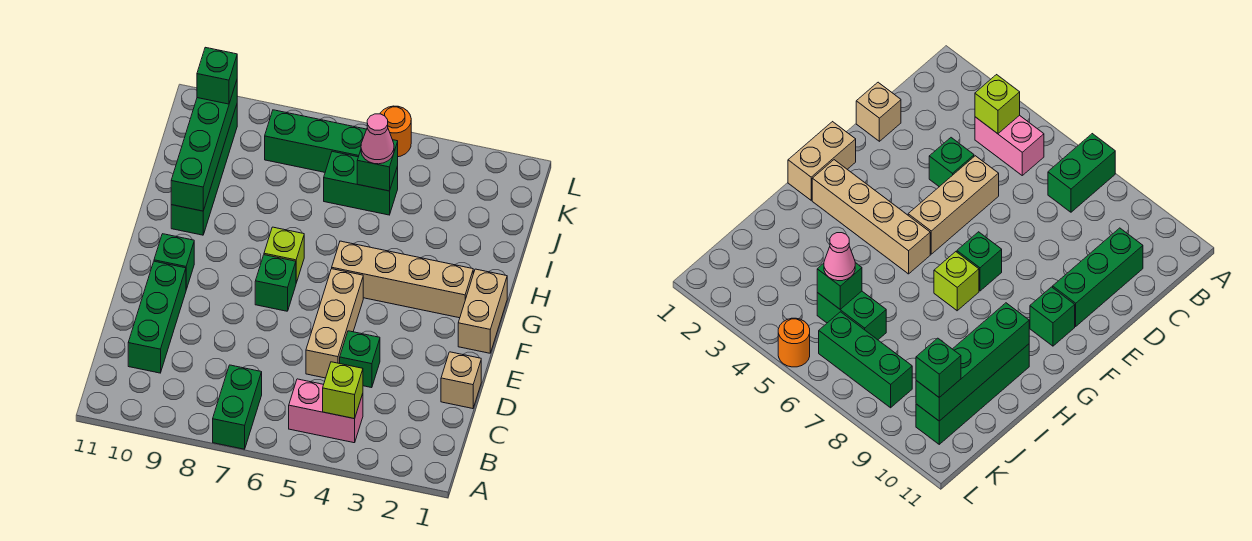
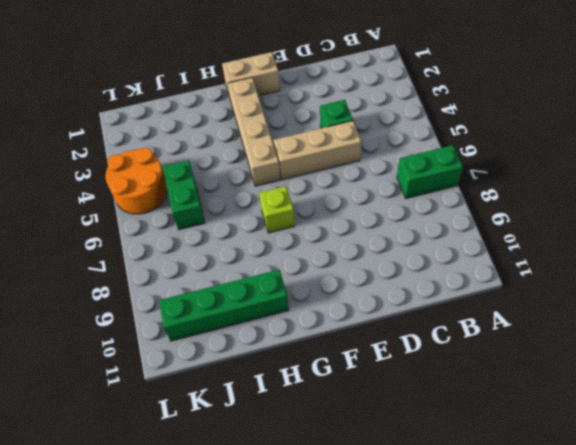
orange 2x2 round brick [106,148,168,214] -> orange 1x1 round brick [380,106,411,157]
none -> pink 1x2 brick [289,379,363,443]
none -> green 1x3 brick [128,261,186,373]
none -> tan 1x1 brick [441,352,481,409]

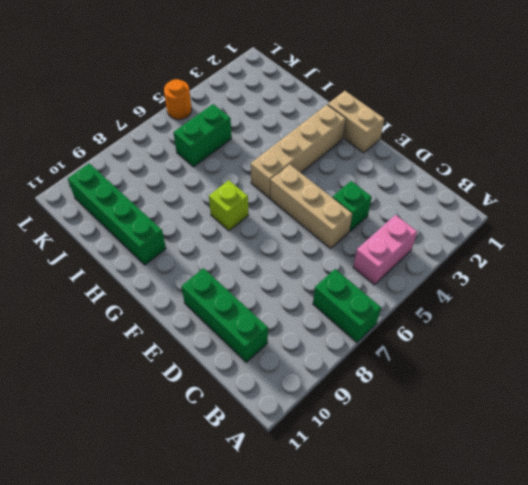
none -> tan 1x1 brick [441,352,481,409]
none -> green 1x1 brick [255,255,296,311]
none -> green 1x1 brick [154,234,194,289]

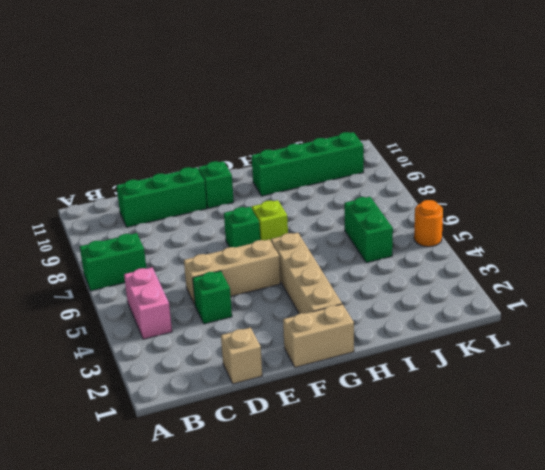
none -> green 1x3 brick [265,110,367,172]
none -> lime 1x1 brick [323,362,363,419]
none -> green 1x4 brick [171,81,237,211]

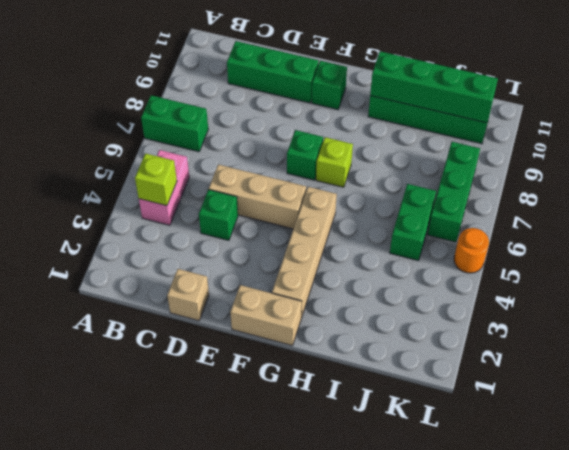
none -> green 1x1 brick [357,140,398,191]
none -> pink 1x1 cone [361,114,394,164]
none -> green 1x1 brick [197,47,237,104]

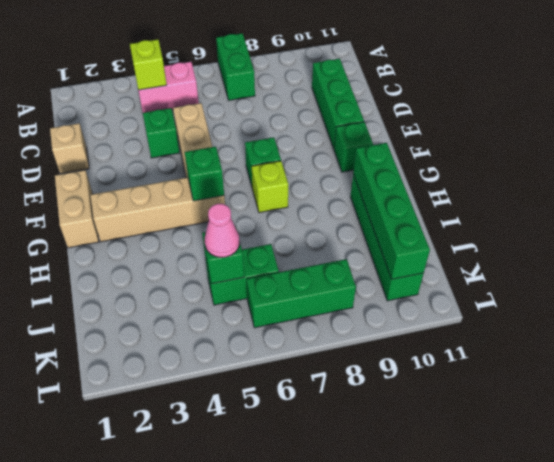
green 1x1 brick [185,146,224,201] -> green 1x1 brick moved to [197,47,237,104]
none -> orange 1x1 round brick [380,106,411,157]

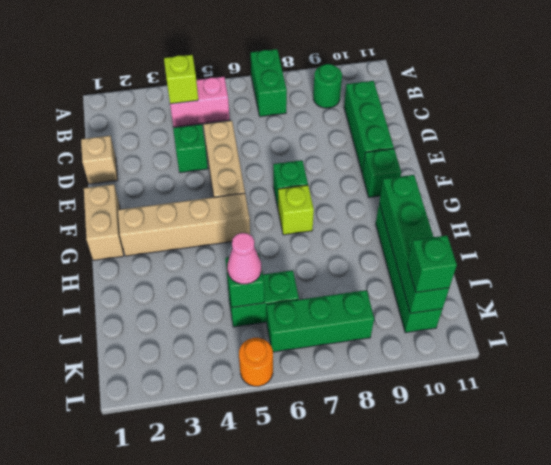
green 1x1 round brick [313,64,342,108] -> none

